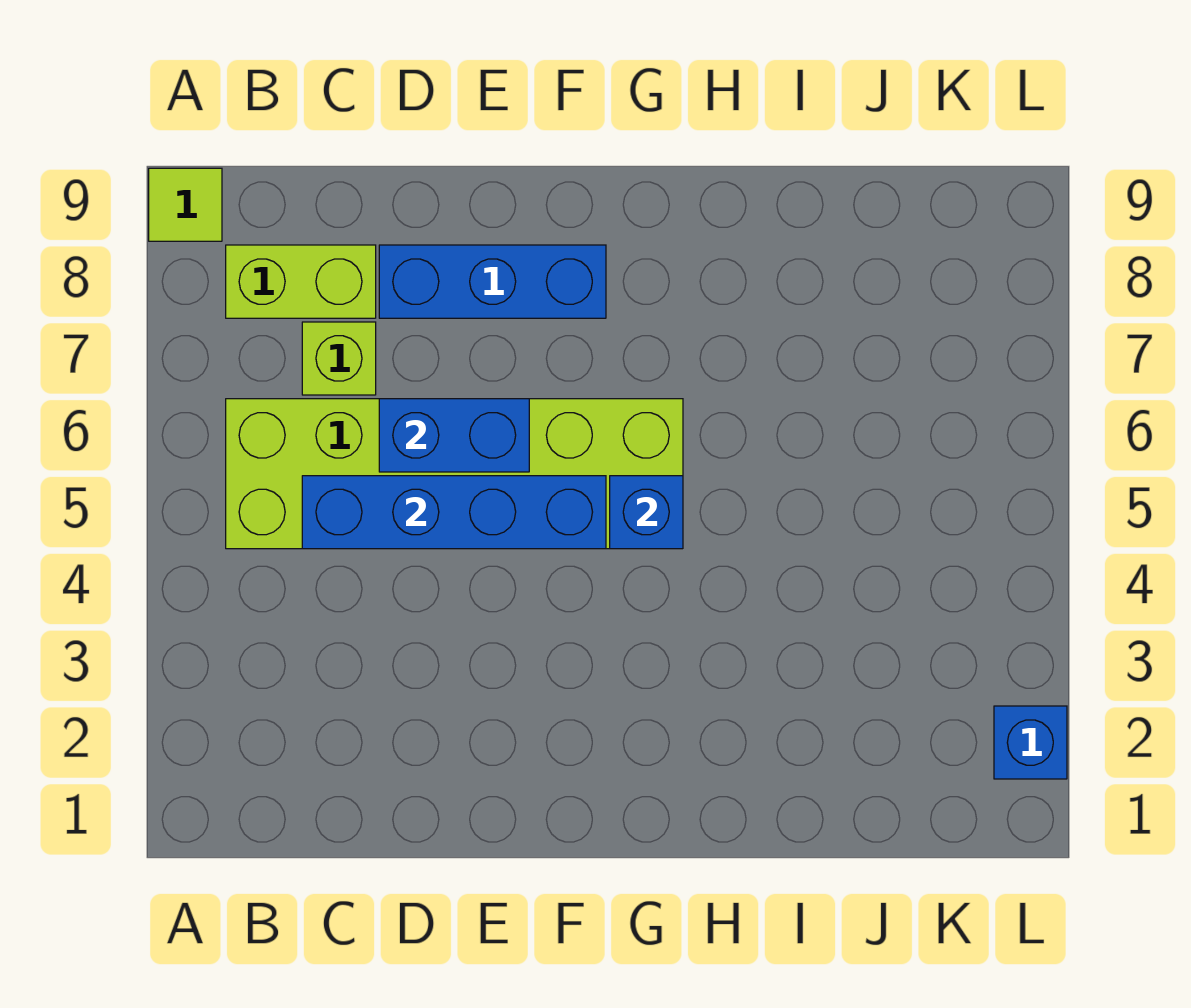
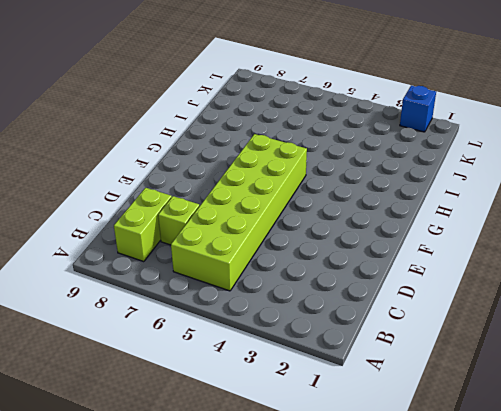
none -> lime 1x1 tile [149,168,222,241]
none -> blue 1x3 brick [379,245,606,318]

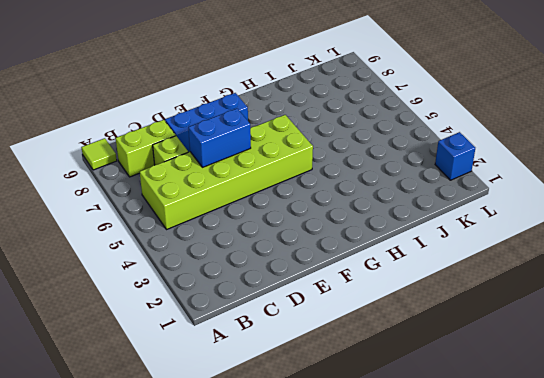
none -> blue 1x4 brick [302,476,606,549]
none -> blue 1x1 brick [610,476,683,549]

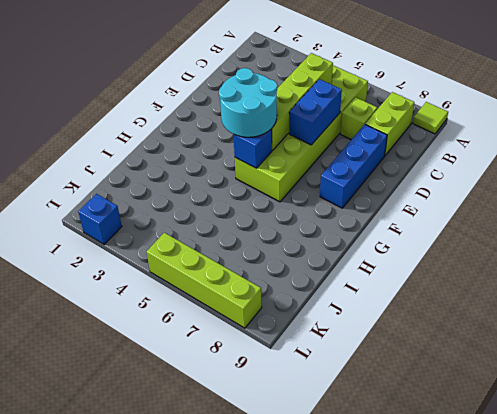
lime 1x4 brick [272,53,333,151] -> blue 1x4 brick [302,476,606,549]
cyan 2x2 round brick [219,68,277,137] -> none
lime 1x4 brick [147,233,262,328] -> none

